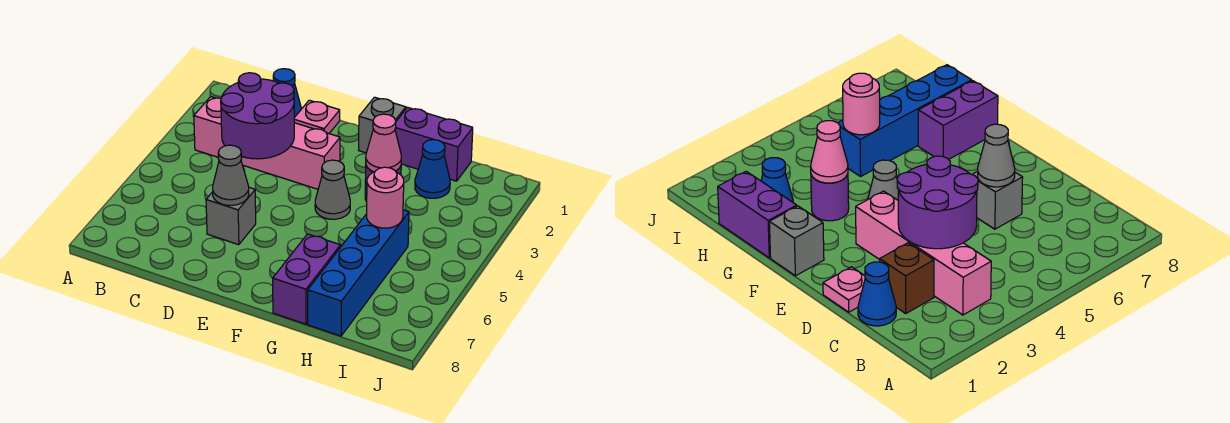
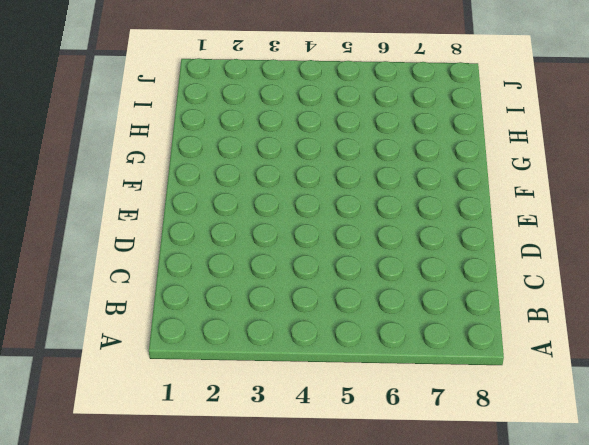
none -> pink 1x4 brick [194,97,340,189]
none -> blue 1x1 cone [273,69,301,118]
none -> brown 1x1 brick [880,243,934,313]

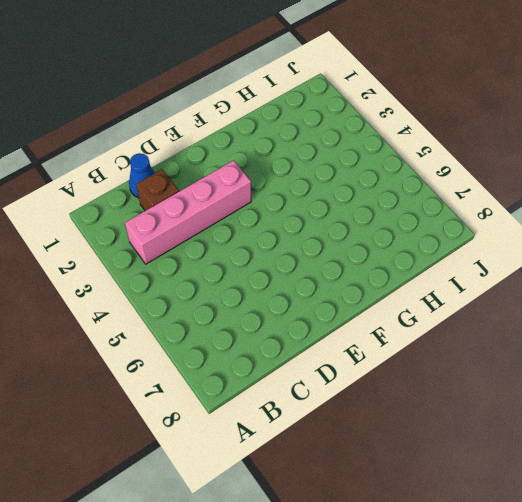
none -> pink 1x1 plate [294,100,340,133]
none -> grey 1x1 brick [206,188,256,245]
none -> grey 1x1 brick [359,97,406,153]

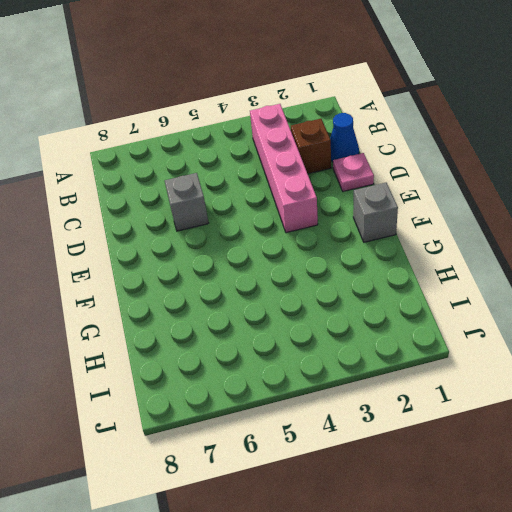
none -> grey 1x1 cone [315,160,350,219]
none -> purple 1x2 brick [395,107,473,181]
none -> purple 1x1 round brick [811,175,849,221]

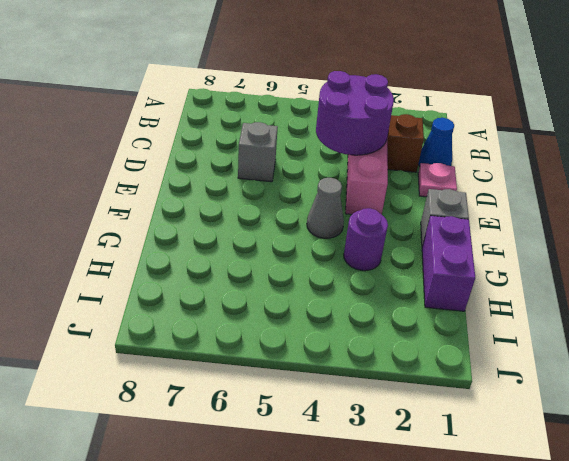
none -> purple 1x2 brick [273,234,340,324]
none -> blue 1x1 cone [415,140,450,198]
none -> blue 1x4 brick [308,210,409,336]

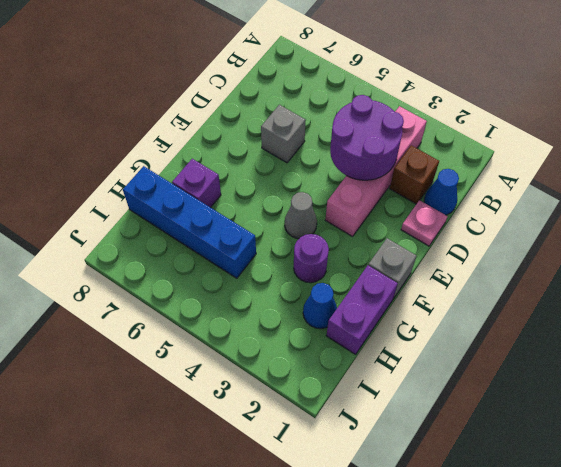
purple 1x1 brick [172,159,221,208] -> purple 1x2 brick [273,234,340,324]
none -> grey 1x1 cone [213,145,249,205]
none -> pink 1x1 cone [366,114,401,172]
none -> pink 1x1 round brick [367,167,404,228]

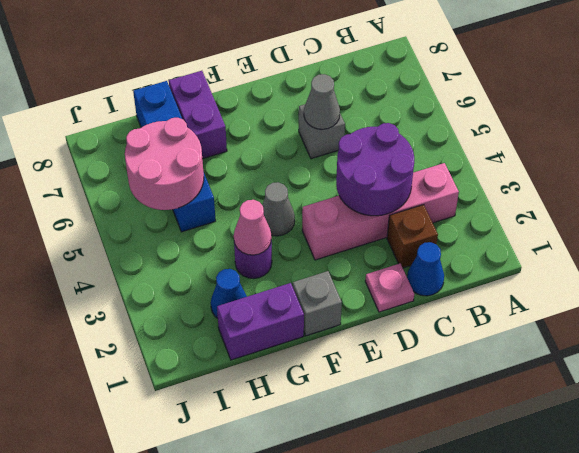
pink 2x2 round brick [125,118,204,210] -> pink 1x1 round brick [367,167,404,228]

